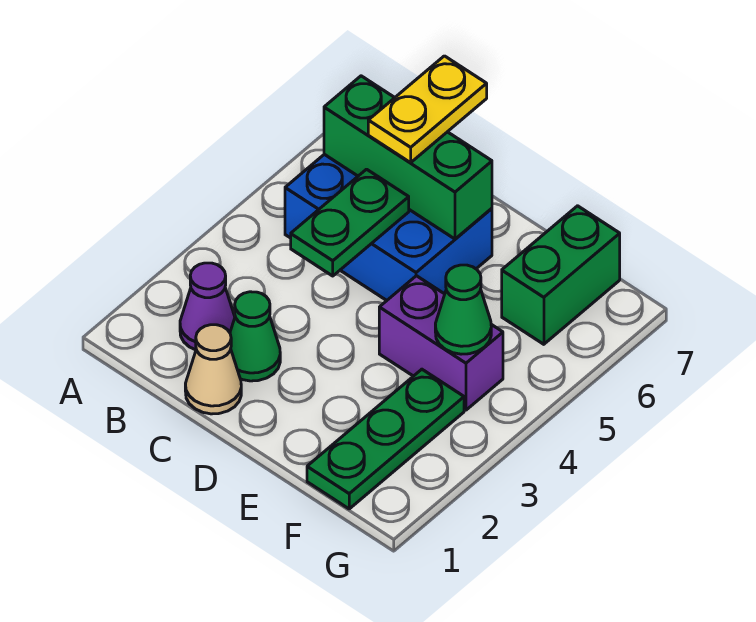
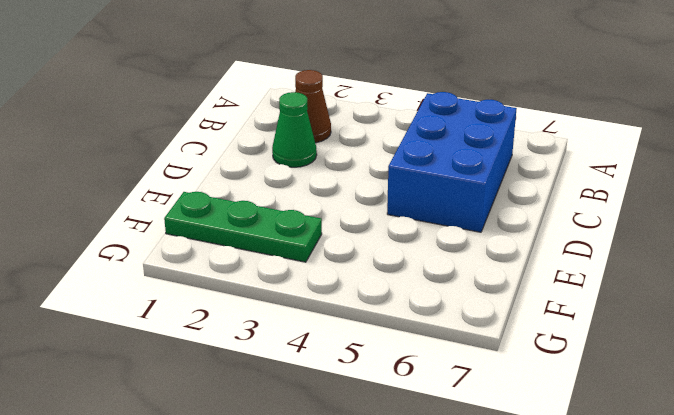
brown 1x1 cone [295,70,331,143] -> purple 1x1 cone [180,263,235,350]
none -> tan 1x1 cone [185,325,241,414]
none -> purple 1x2 brick [379,276,503,410]

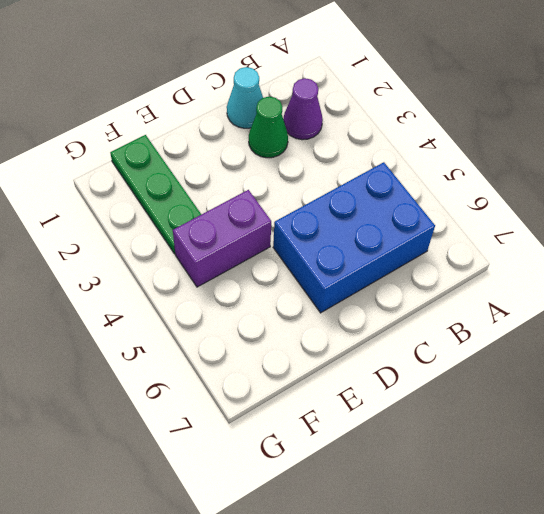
cyan 1x1 cone [227,67,263,128] -> tan 1x1 cone [185,325,241,414]
none -> green 1x2 brick [502,206,620,344]
none -> green 1x3 brick [324,76,492,239]

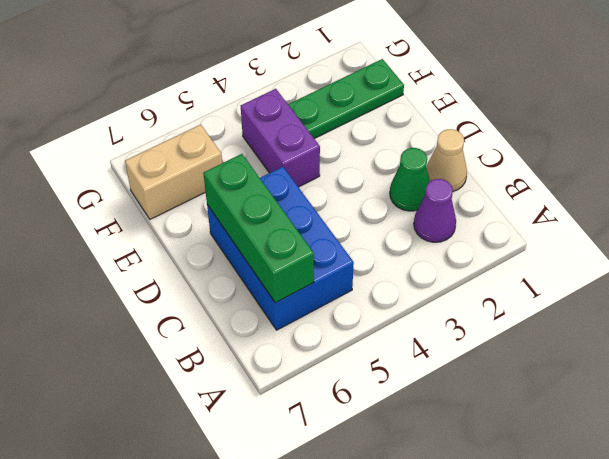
tan 1x2 brick [125,125,222,219] -> green 1x2 brick [502,206,620,344]
none -> green 1x2 plate [291,169,409,276]
none -> green 1x1 cone [435,265,491,354]

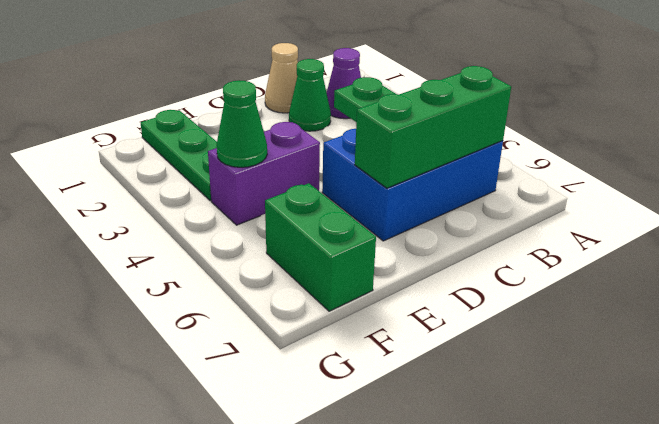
none -> yellow 1x2 plate [368,56,487,163]

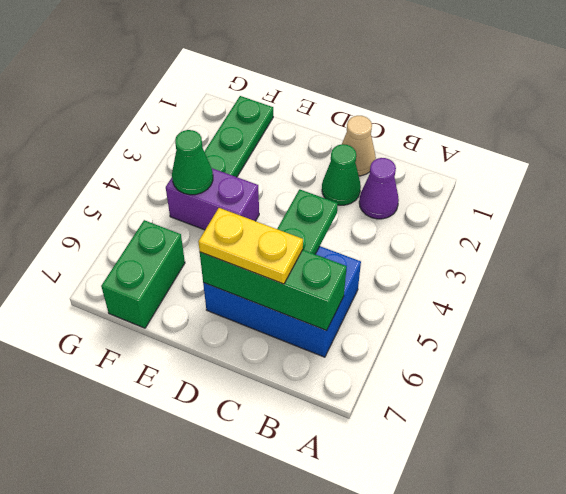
yellow 1x2 plate [198,208,303,284] -> yellow 1x2 plate turned to [368,56,487,163]

